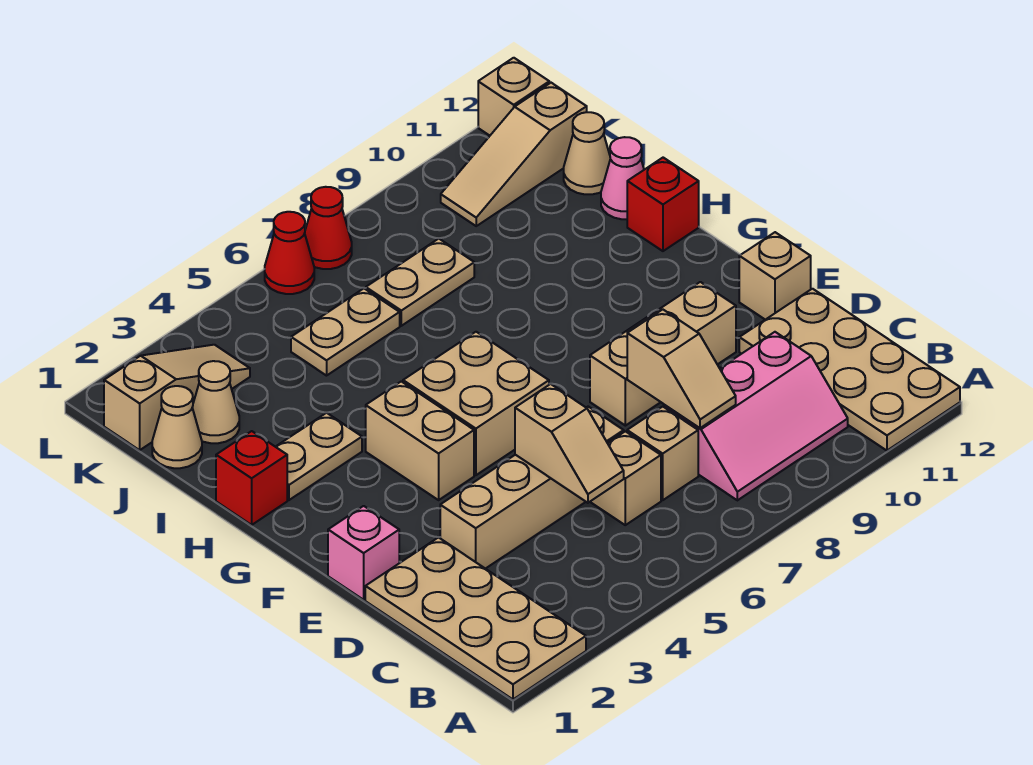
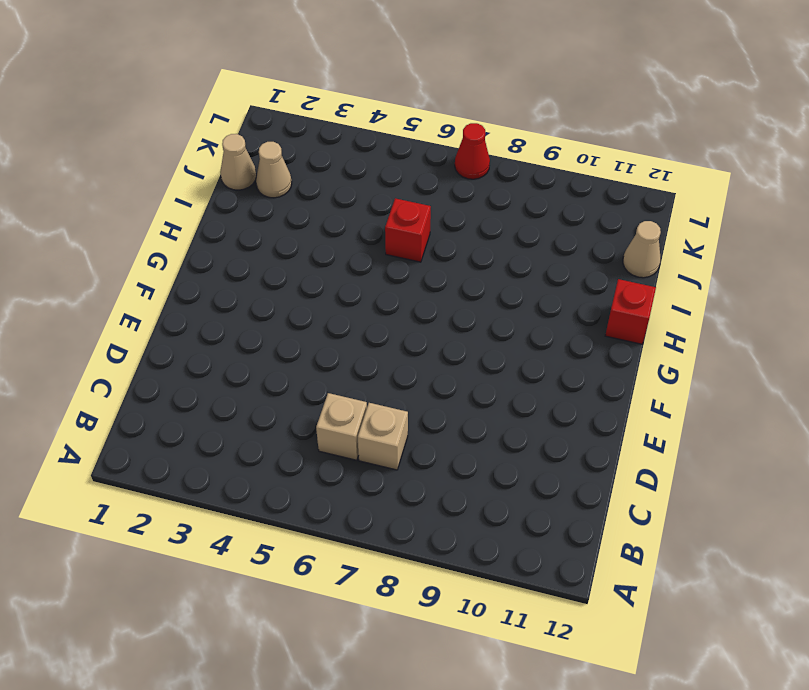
red 1x1 brick [385,198,431,262] -> red 1x1 brick moved to [216,431,287,525]
none -> tan 2x4 plate [365,538,586,699]
none -> tan 2x4 plate [739,289,960,451]
none -> pink 2x3 slope [665,332,848,500]

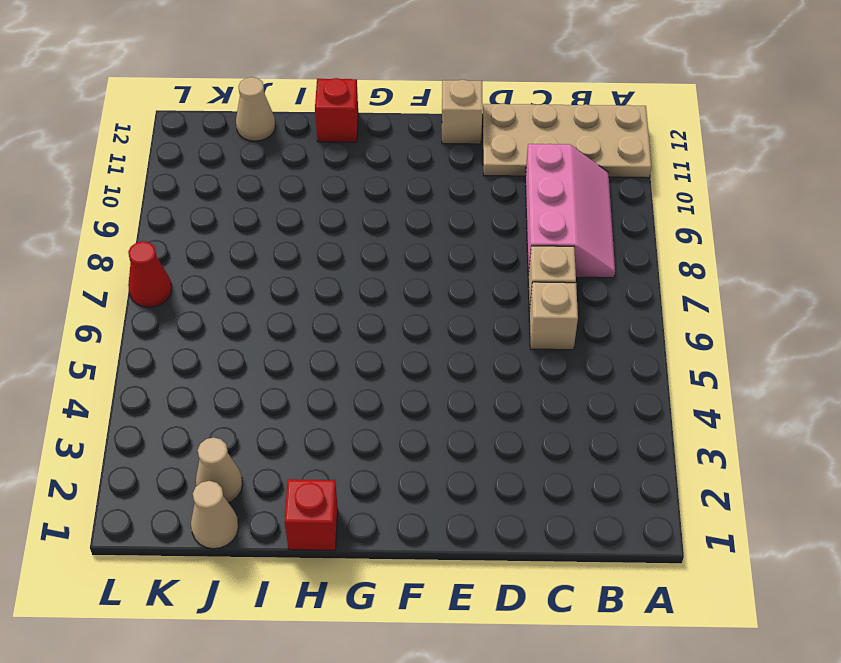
none -> tan 2x4 plate [365,538,586,699]
none -> tan 1x4 brick [440,407,624,569]
none -> pink 1x1 brick [328,506,399,600]

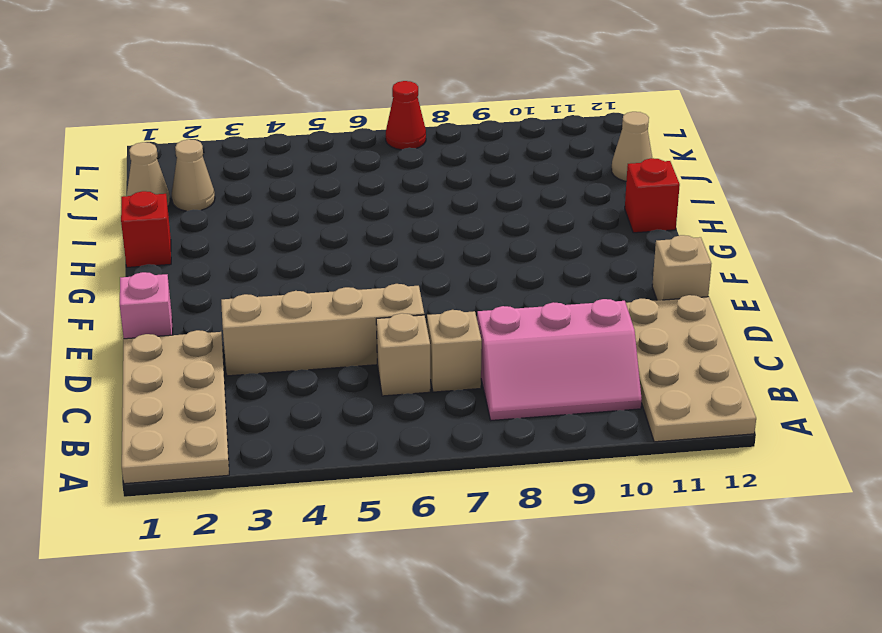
none -> tan 1x3 brick [590,282,736,426]
none -> tan 1x2 brick [366,381,474,500]
none -> tan 2x2 brick [403,332,549,475]

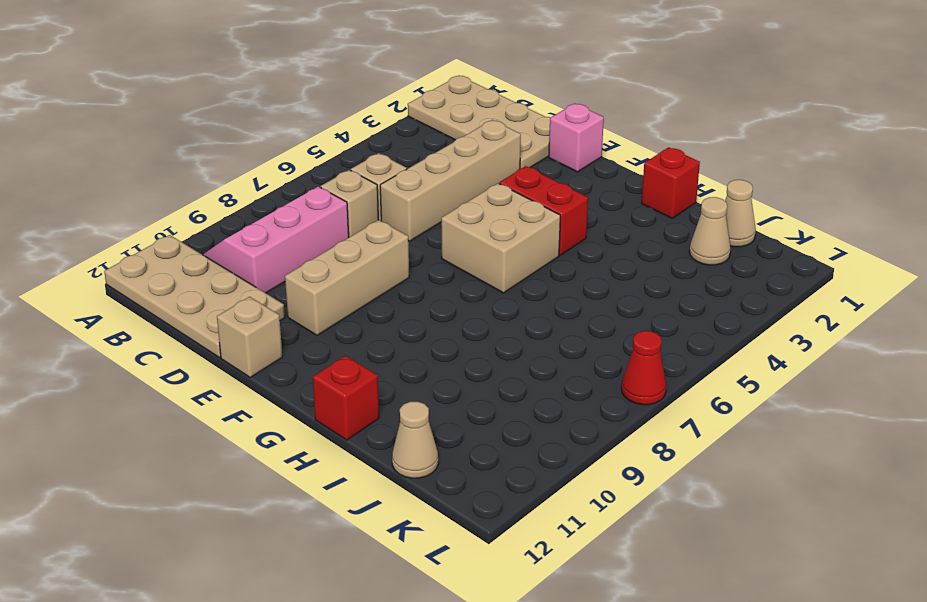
red 1x2 brick [499,166,588,255] -> tan 1x2 brick [366,381,474,500]
none -> tan 1x2 plate [276,413,362,500]
none -> pink 1x1 cone [601,137,644,219]
none -> tan 1x2 plate [291,289,400,376]

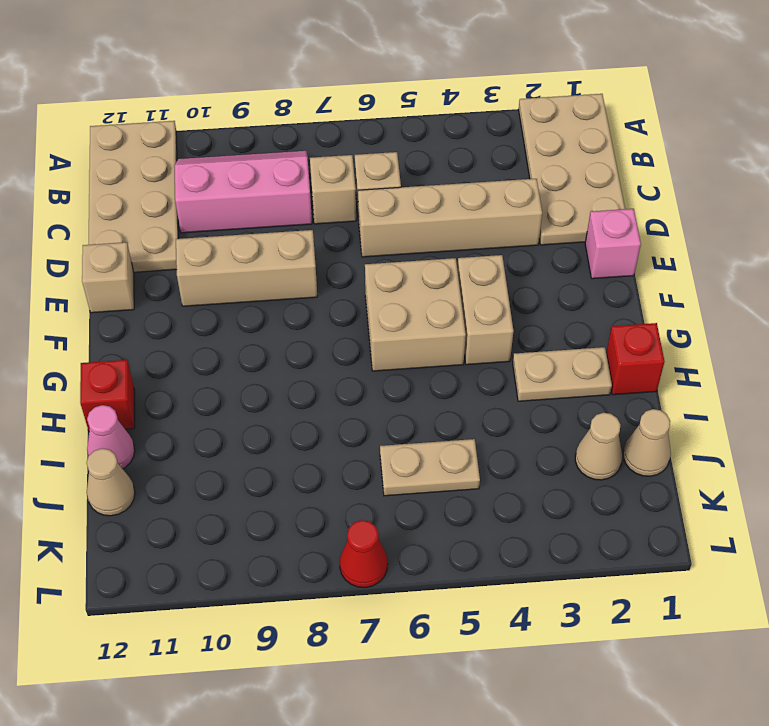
none -> tan 1x2 plate [366,239,474,326]
none -> tan 1x3 slope [104,345,250,450]
none -> tan 1x3 slope [441,83,587,226]

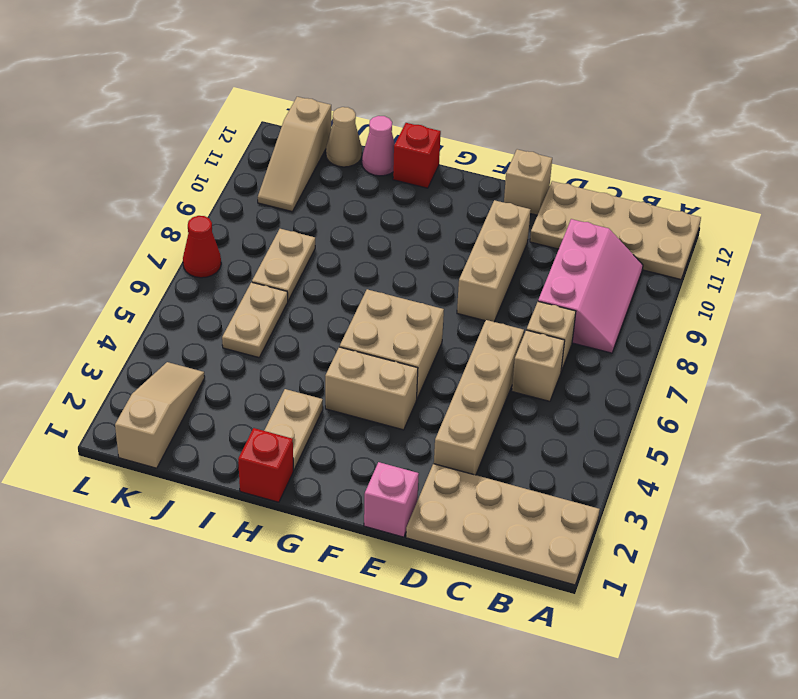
none -> tan 1x1 cone [152,386,202,468]
none -> tan 1x1 cone [192,361,239,443]
none -> red 1x1 cone [265,212,314,294]

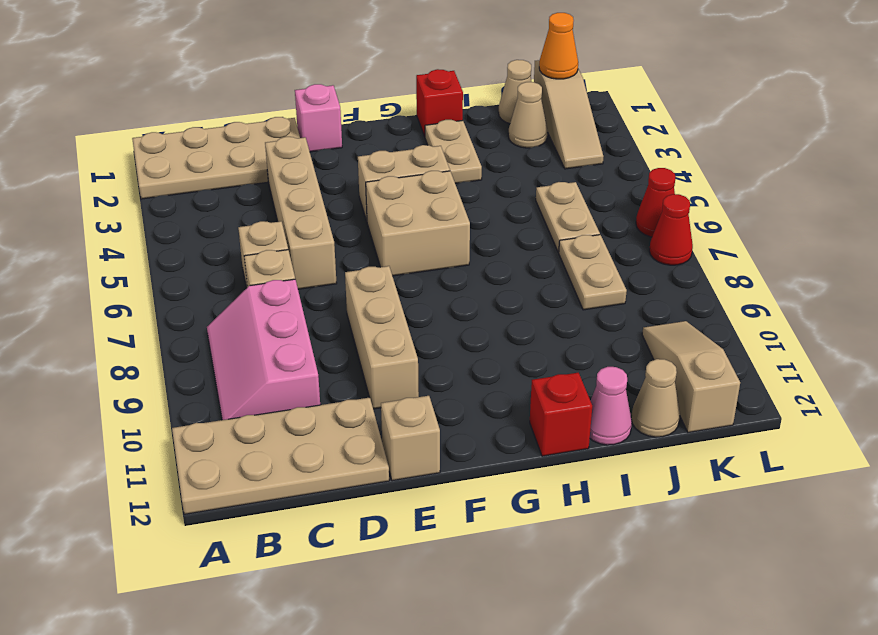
orange 1x1 cone [539,13,578,79] -> none
none -> tan 1x1 brick [478,58,549,136]
none -> tan 1x2 slope [515,384,624,503]
none -> tan 1x2 slope [627,309,736,428]

